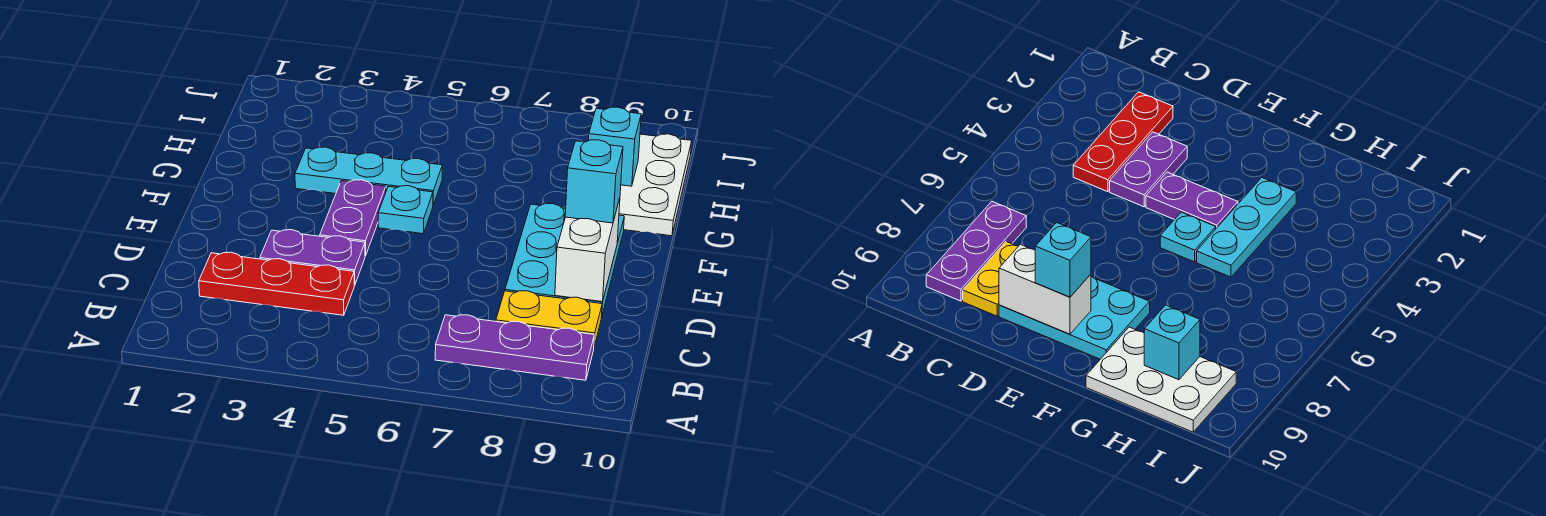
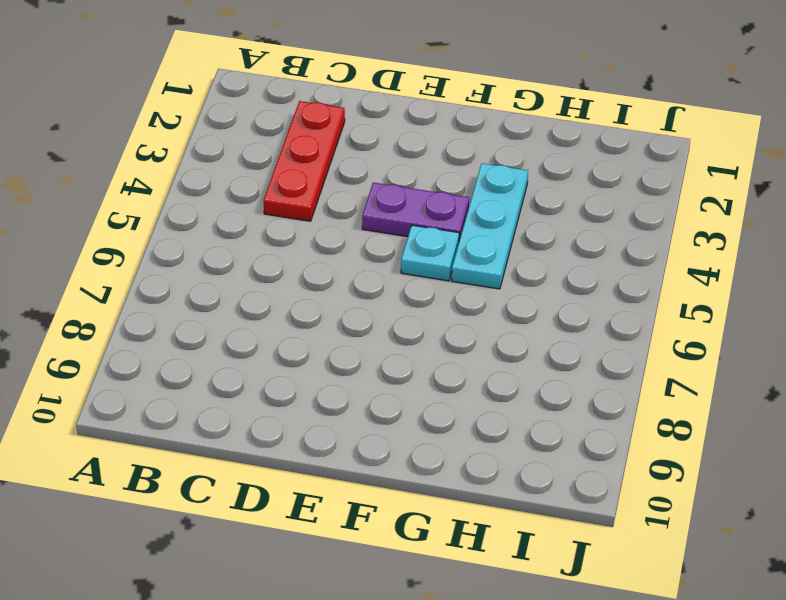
none -> purple 1x3 plate [435,315,594,380]
none -> yellow 1x2 plate [496,291,602,346]
none -> purple 1x2 plate [260,230,365,285]

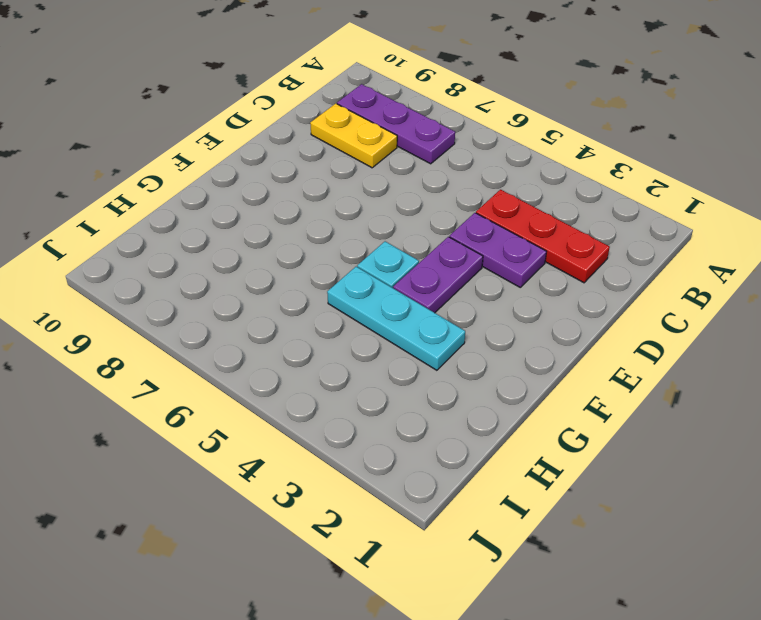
none -> cyan 2x3 plate [505,204,624,315]
none -> white 2x3 plate [619,134,692,236]
none -> white 1x2 brick [555,198,620,302]

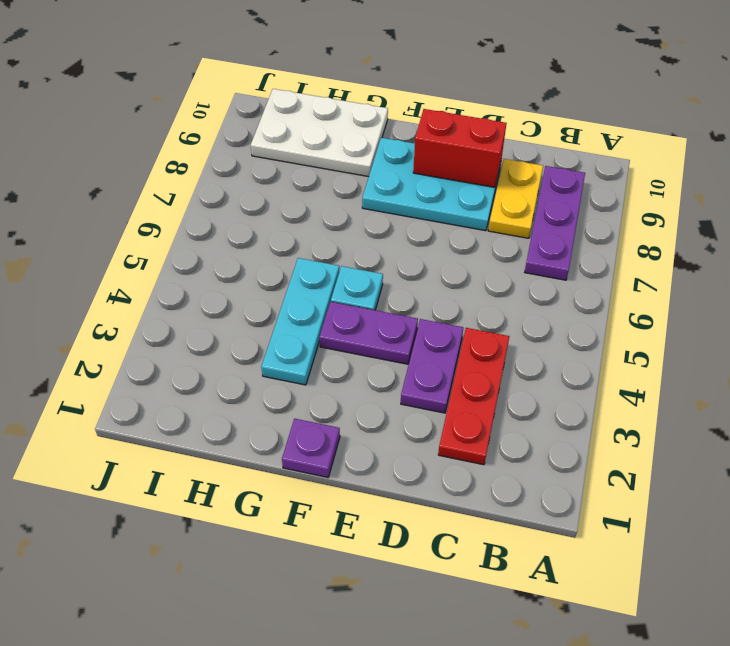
red 1x2 brick [413,109,507,187] -> white 1x2 brick [555,198,620,302]
purple 1x1 plate [282,419,340,477] -> none
none -> cyan 1x1 brick [589,107,641,186]
none -> cyan 1x1 brick [565,140,623,223]

